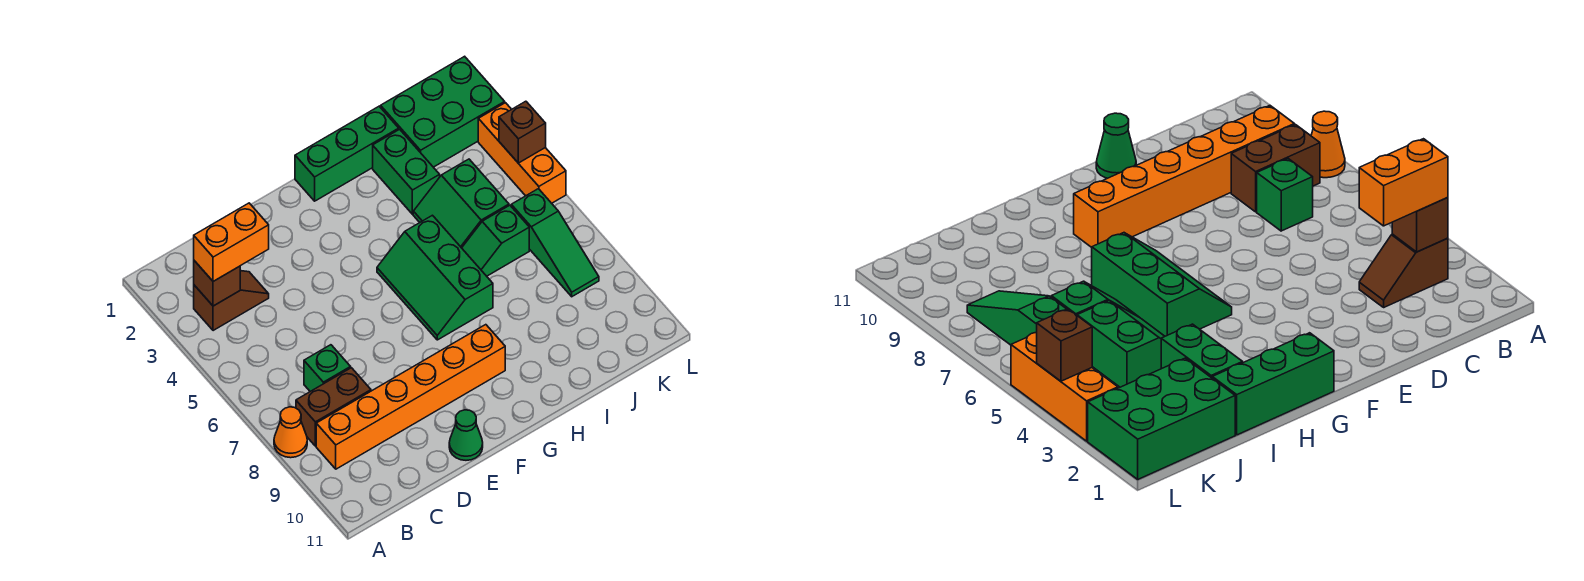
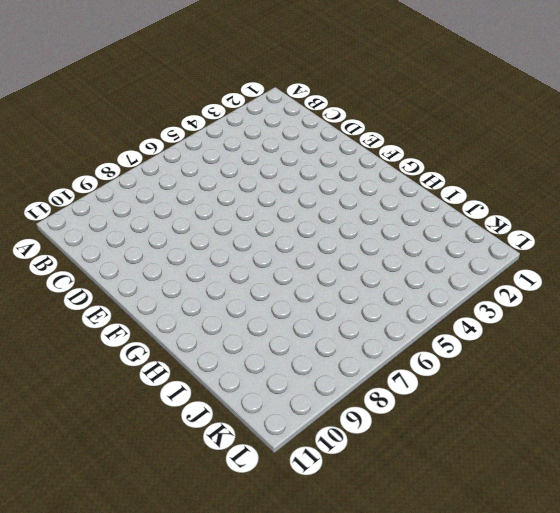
none -> orange 1x1 cone [274,407,307,458]
none -> brown 1x2 slope [194,271,269,331]
none -> brown 1x2 brick [296,368,371,446]

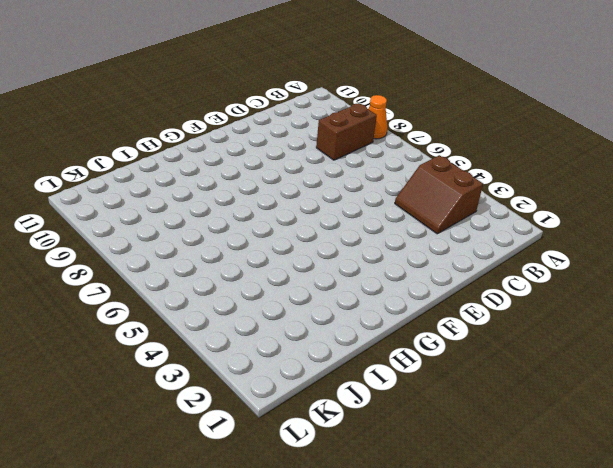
brown 2x2 slope [395,155,483,234] -> brown 1x2 slope [194,271,269,331]
none -> orange 1x6 brick [316,325,505,469]
none -> green 1x1 brick [304,345,351,391]
none -> green 1x1 cone [449,410,483,460]

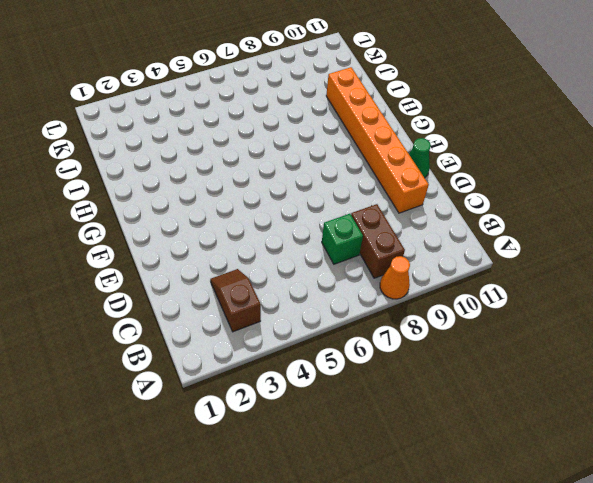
orange 1x6 brick [326,67,429,213] -> orange 1x6 brick moved to [316,325,505,469]
none -> green 1x3 brick [295,106,399,201]
none -> green 2x3 slope [377,215,493,340]
none -> green 1x2 brick [373,129,440,214]

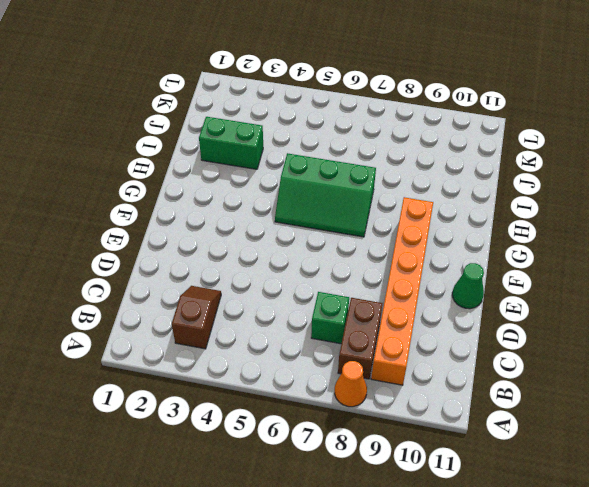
none -> green 1x3 brick [295,106,399,201]
none -> green 2x2 slope [413,159,509,248]
none -> green 1x2 slope [462,205,529,276]

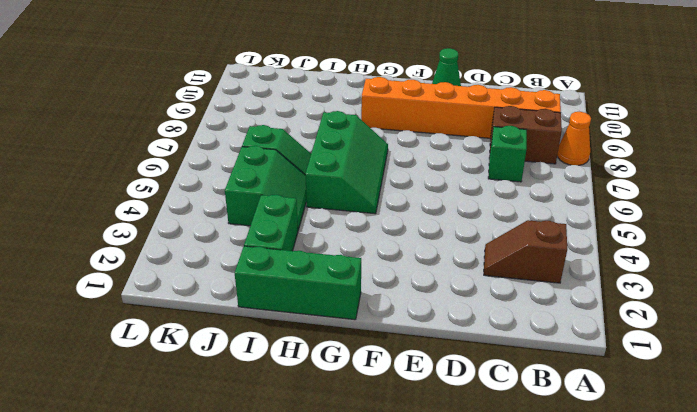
none -> green 2x3 brick [381,56,505,167]
none -> green 1x3 slope [511,189,599,297]
none -> orange 1x3 brick [478,103,566,203]

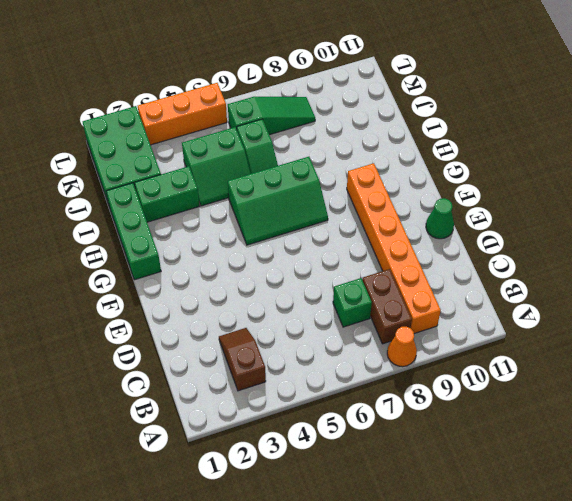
none -> brown 1x1 brick [194,261,240,306]
none -> brown 1x1 brick [499,101,546,163]
none -> orange 1x2 brick [194,203,269,281]

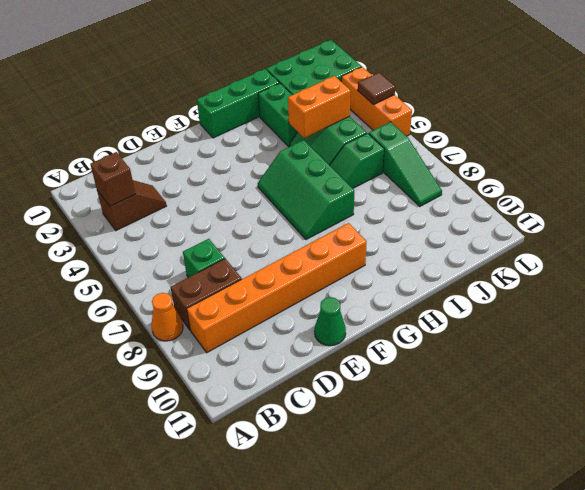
orange 1x2 brick [288,76,351,138] -> orange 1x2 brick moved to [194,203,269,281]
brown 1x1 tile [358,73,395,105] -> brown 1x1 brick [499,101,546,163]

